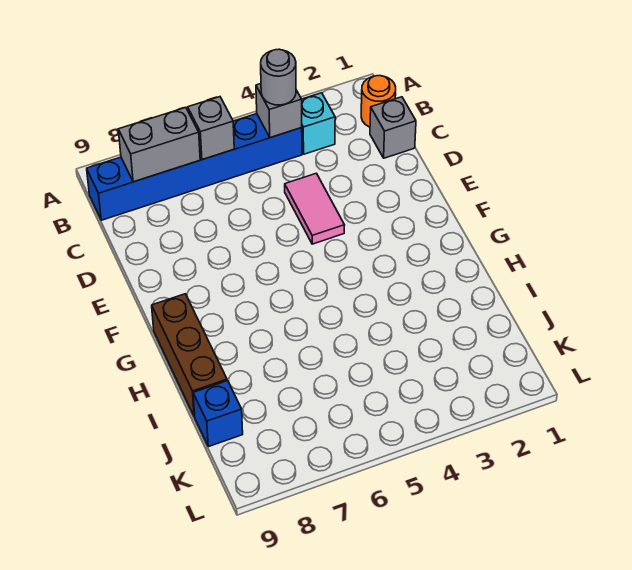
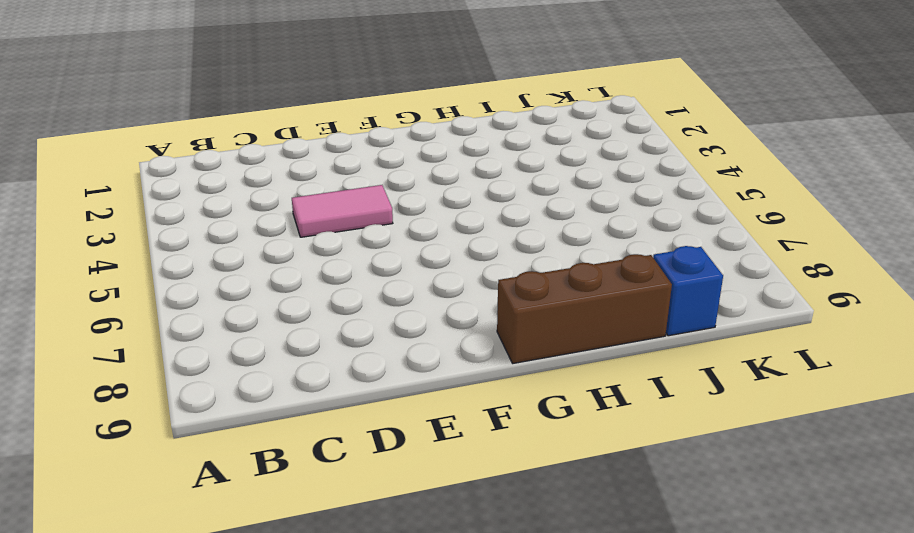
none -> orange 1x1 round brick [361,76,396,127]
none -> cyan 1x1 brick [301,93,335,154]

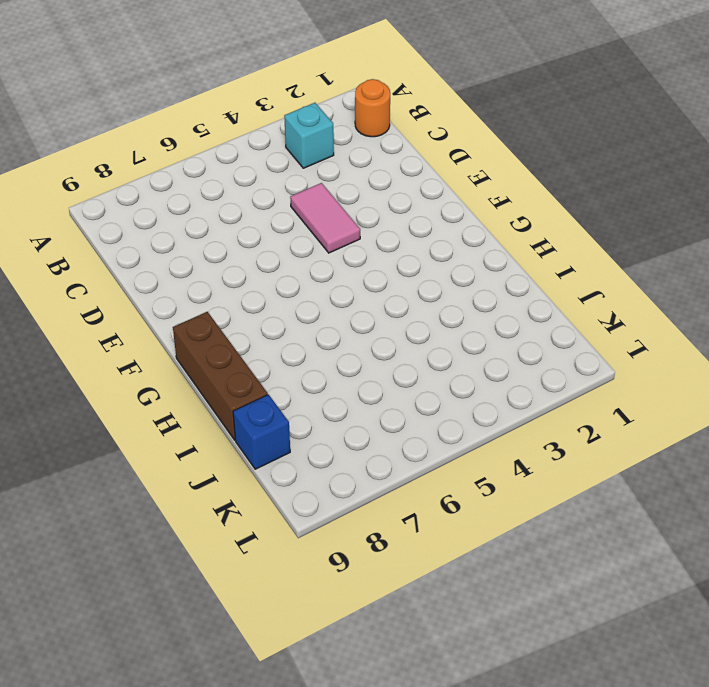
none -> blue 1x6 brick [87,114,302,220]
none -> grey 1x1 brick [370,97,416,158]

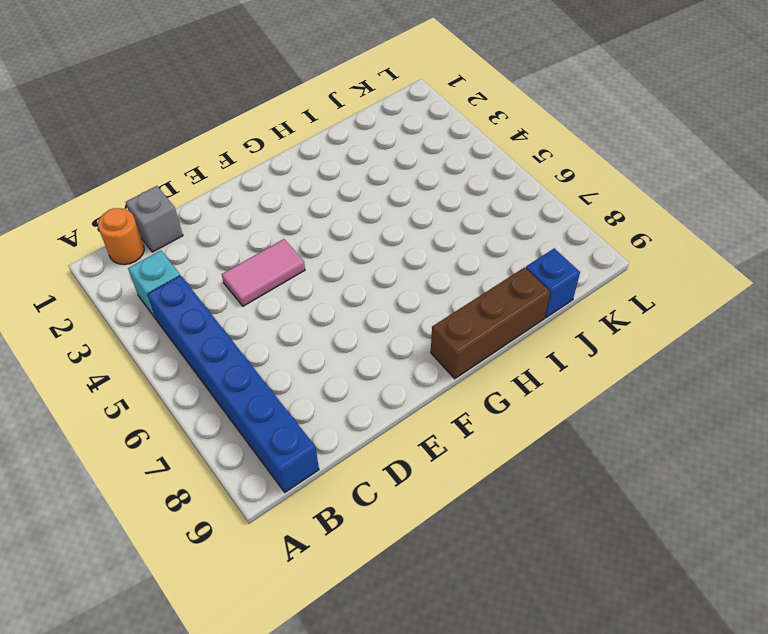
none -> grey 1x1 brick [256,84,302,138]
none -> grey 1x1 brick [188,97,234,160]

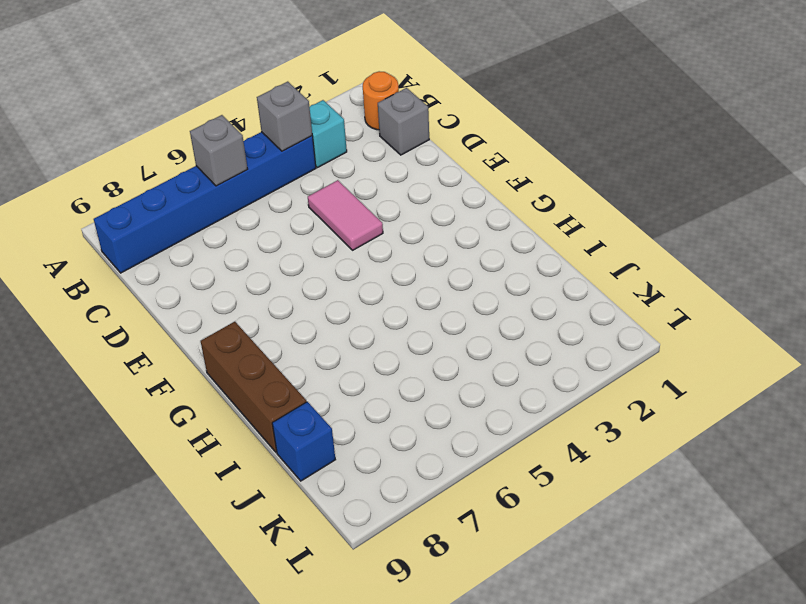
none -> grey 1x2 brick [118,107,200,182]
none -> grey 1x1 round brick [261,49,296,105]

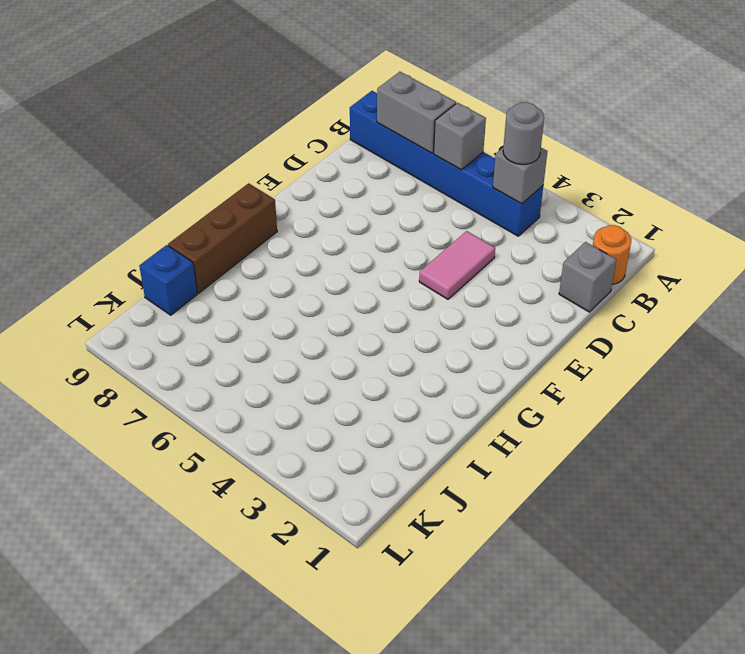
none -> cyan 1x1 brick [301,93,335,154]

